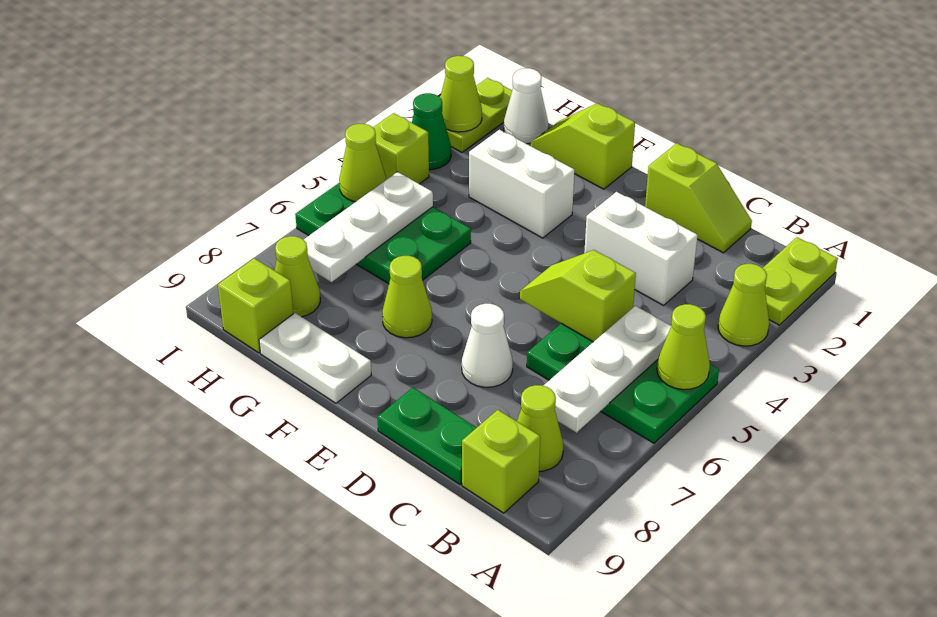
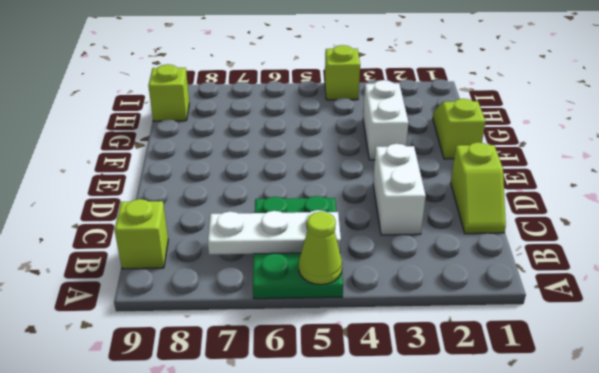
none -> lime 1x2 plate [763,237,838,325]
none -> lime 1x1 cone [718,264,769,346]
none -> lime 1x1 cone [517,385,563,471]

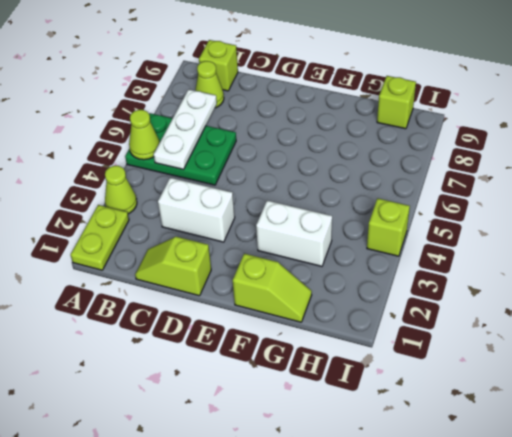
none -> green 1x2 plate [377,388,477,484]
none -> white 1x1 cone [462,304,513,387]
none -> lime 1x1 cone [382,256,432,338]

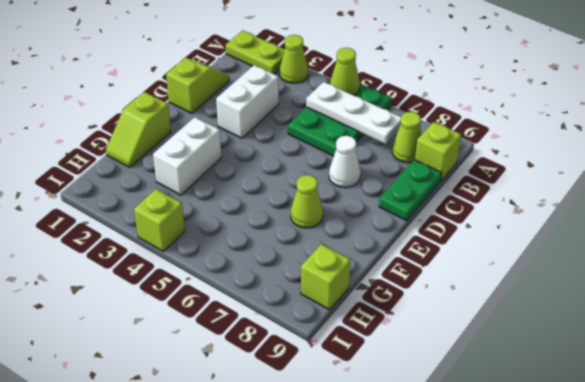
none -> white 1x2 plate [259,313,371,403]
none -> green 2x3 plate [295,183,471,284]
none -> white 1x1 cone [504,68,548,144]

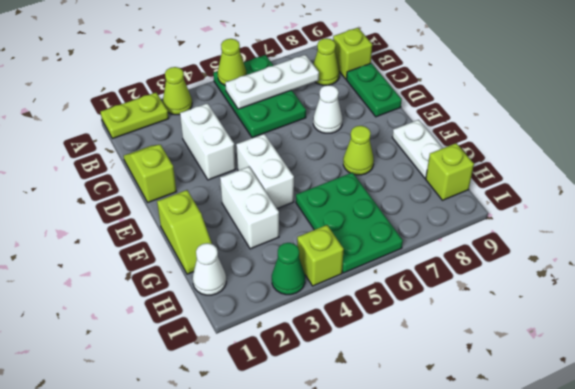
white 1x2 brick [236,134,294,209] -> none
none -> lime 1x1 cone [275,236,320,317]
none -> lime 1x2 plate [447,78,512,152]
none -> lime 1x2 slope [520,250,636,342]

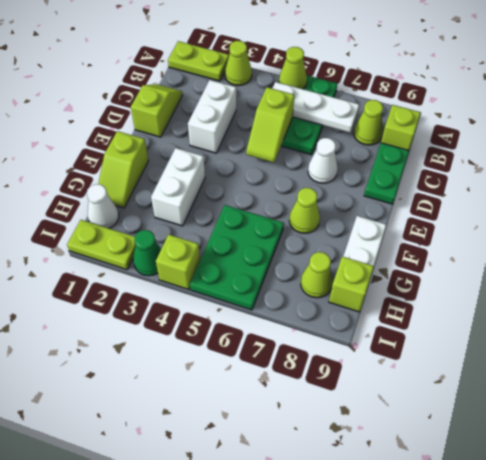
none -> white 1x3 plate [304,172,433,282]
none -> lime 1x1 cone [440,56,482,132]
none -> lime 1x1 cone [339,124,386,202]

